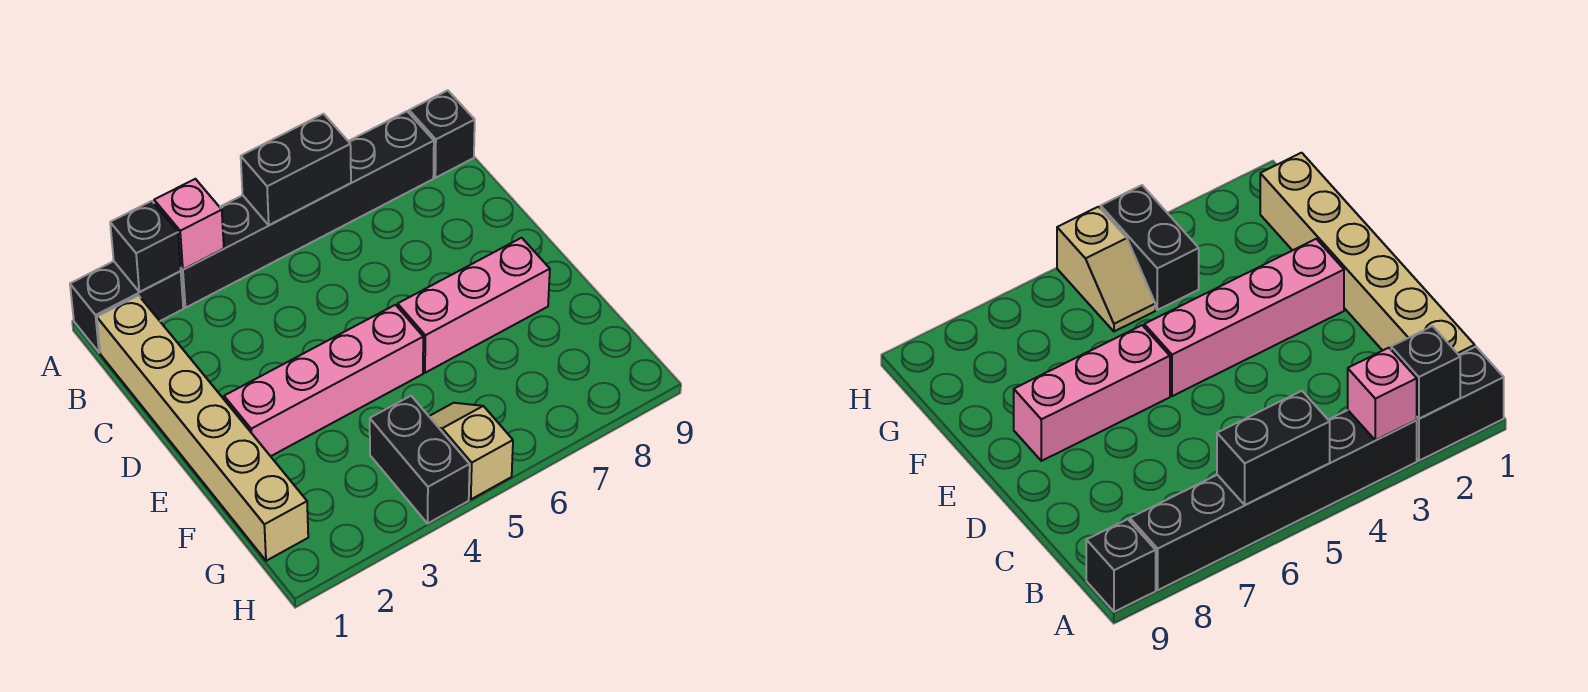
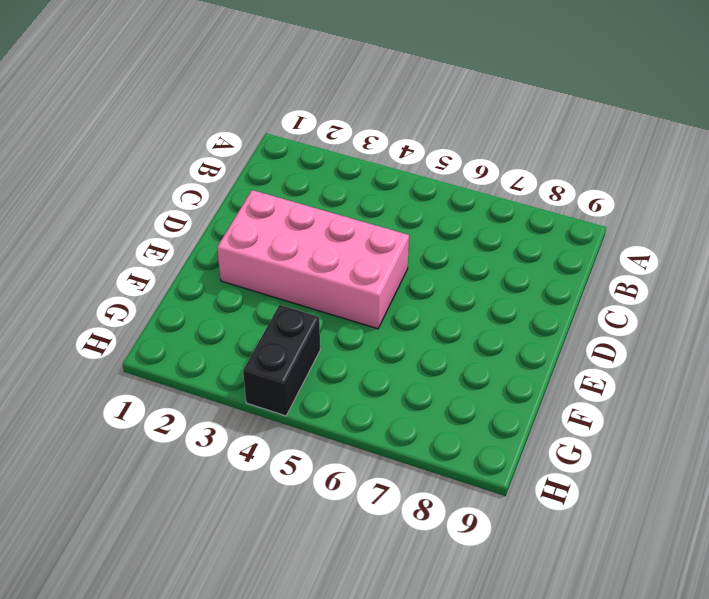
pink 2x4 brick [217,190,409,329] -> pink 1x4 brick [224,305,423,456]
none -> black 1x2 brick [70,261,183,353]
none -> black 1x6 brick [181,111,434,308]

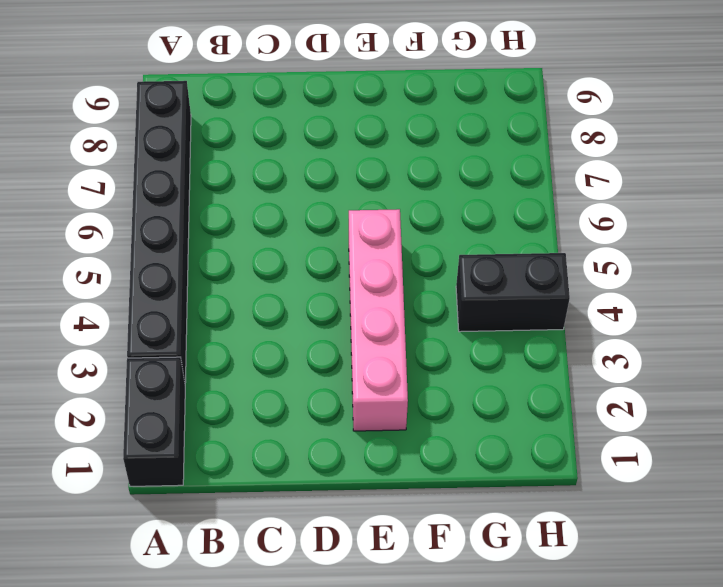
none -> black 1x1 brick [409,90,475,178]
none -> tan 1x6 brick [97,295,308,561]

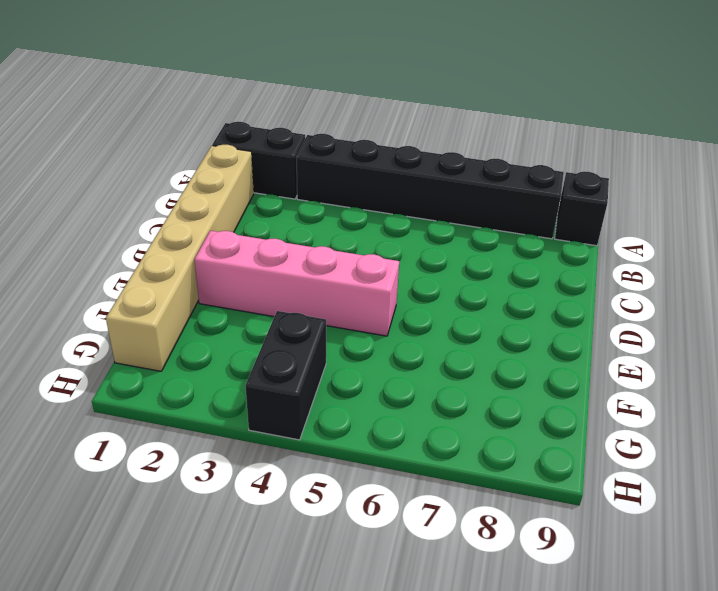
none -> pink 1x3 brick [398,238,550,373]
none -> tan 1x2 slope [429,403,513,499]

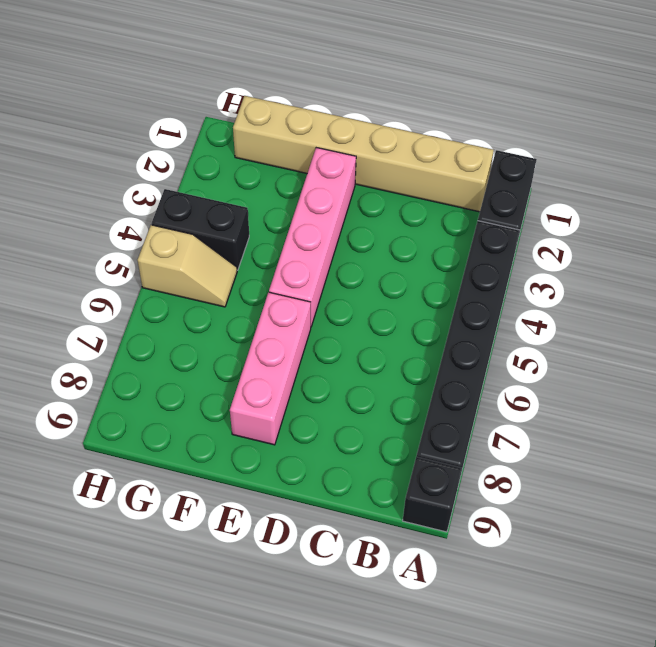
none -> black 1x1 brick [110,201,181,292]
none -> pink 1x1 brick [154,179,224,269]

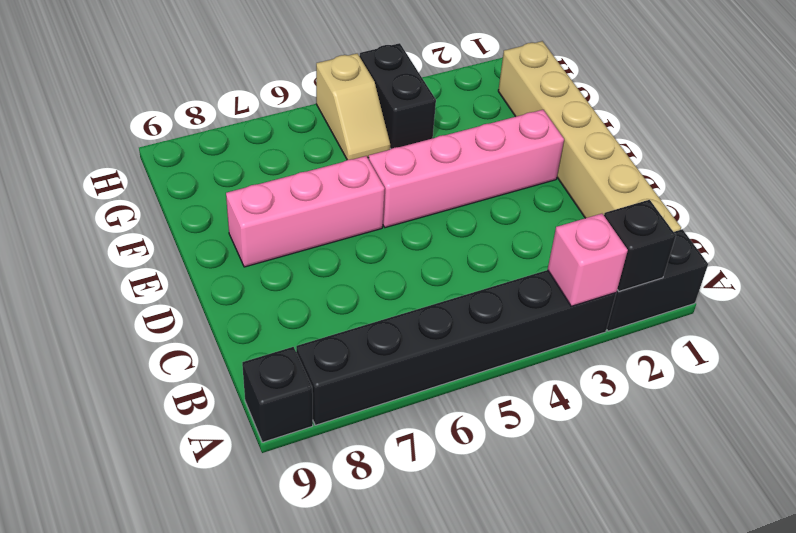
none -> black 1x2 brick [241,114,351,225]

